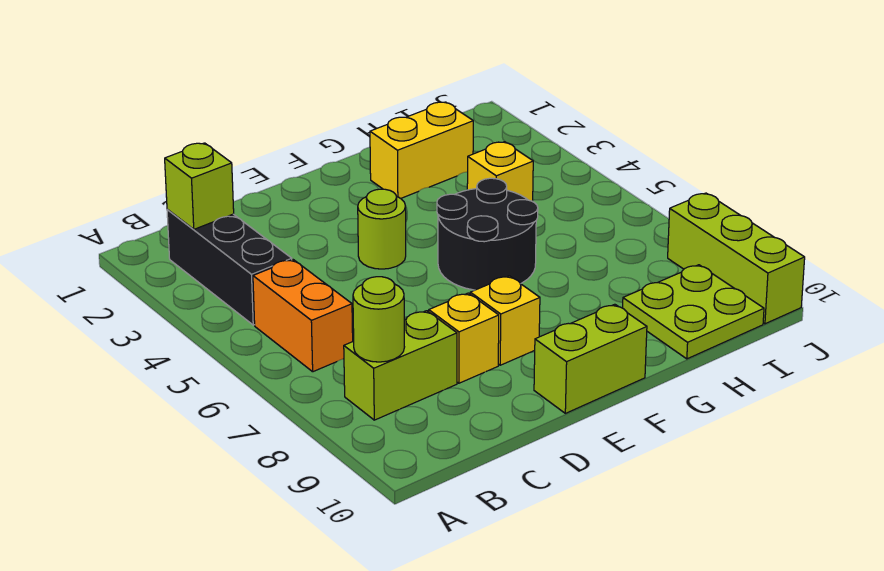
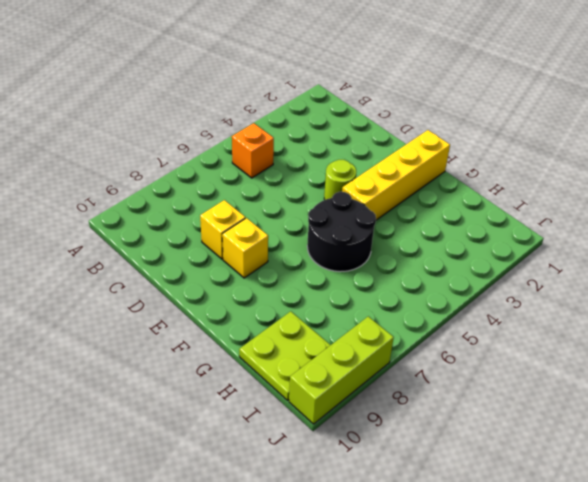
orange 1x1 brick [232,123,274,178] -> orange 1x2 brick [253,260,353,372]
yellow 1x4 brick [342,130,450,220] -> none
none -> black 1x3 brick [167,209,292,325]
none -> lime 1x2 brick [344,311,457,420]
none -> lime 1x2 brick [534,304,647,413]

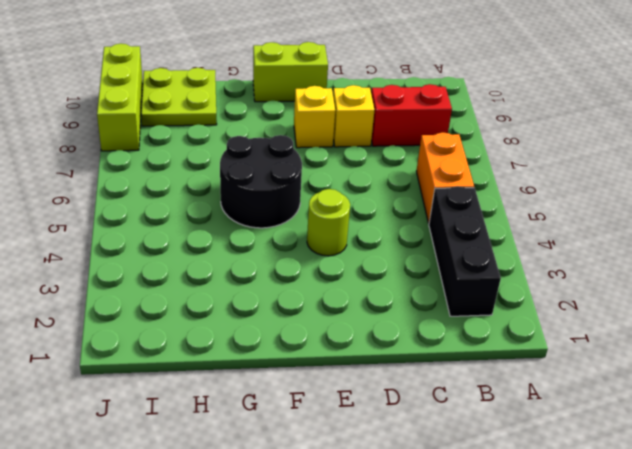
red 1x2 brick [371,84,452,146] -> lime 1x2 brick [344,311,457,420]
none -> yellow 1x2 brick [370,102,473,198]
none -> yellow 1x1 brick [467,142,533,201]
none -> lime 1x1 brick [165,143,234,229]

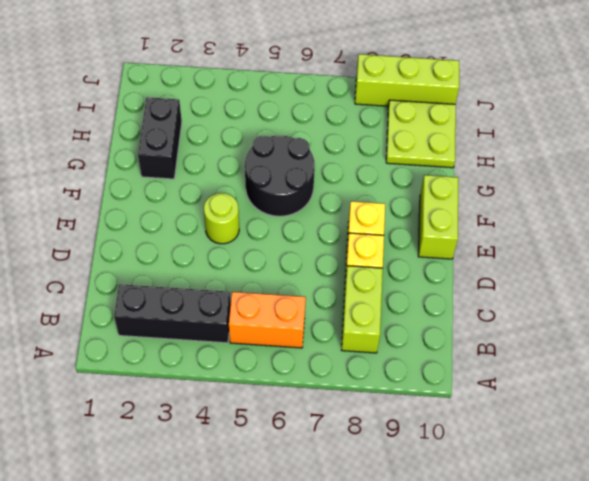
black 1x2 brick [138,97,182,179] -> yellow 1x2 brick [370,102,473,198]
none -> yellow 1x1 brick [467,142,533,201]
none -> lime 1x1 brick [165,143,234,229]
none -> lime 1x1 round brick [353,277,404,362]

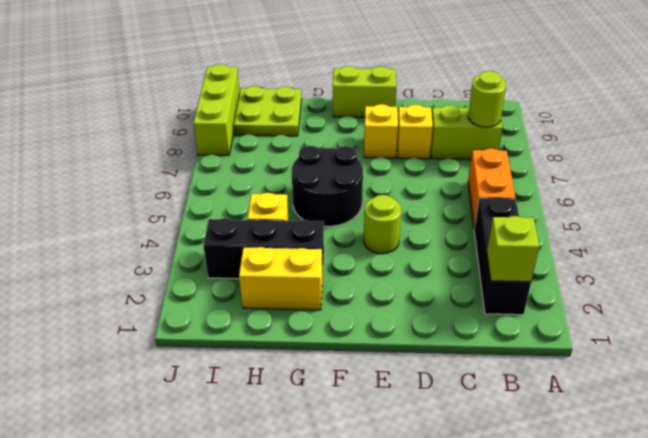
black 1x3 brick [203,218,324,279] -> none

